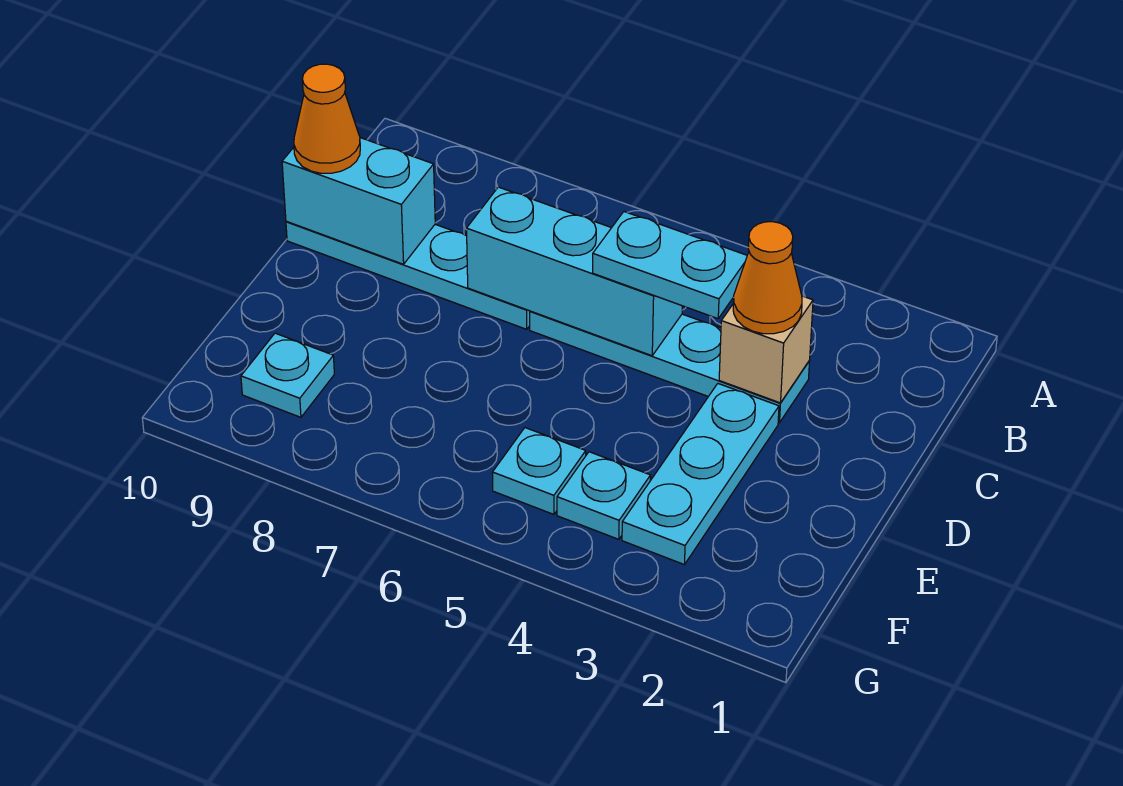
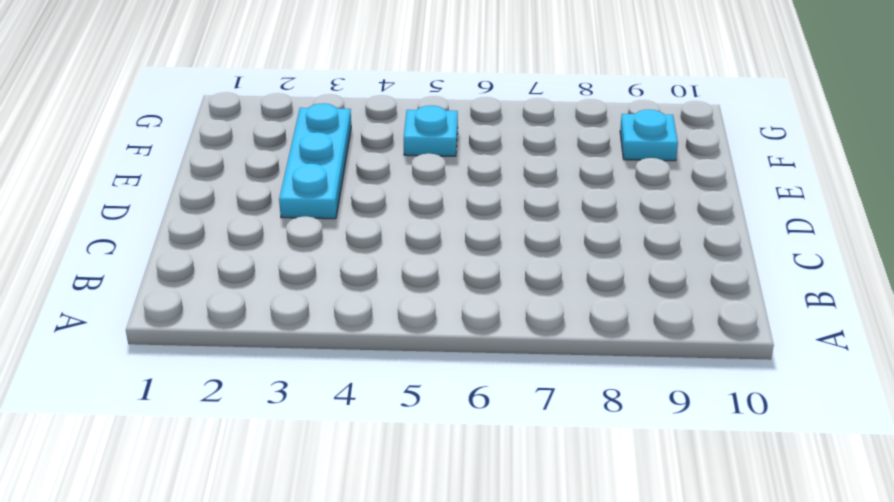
none -> cyan 1x4 plate [530,311,810,423]
none -> cyan 1x4 plate [286,221,530,329]
none -> cyan 1x1 plate [557,452,651,539]

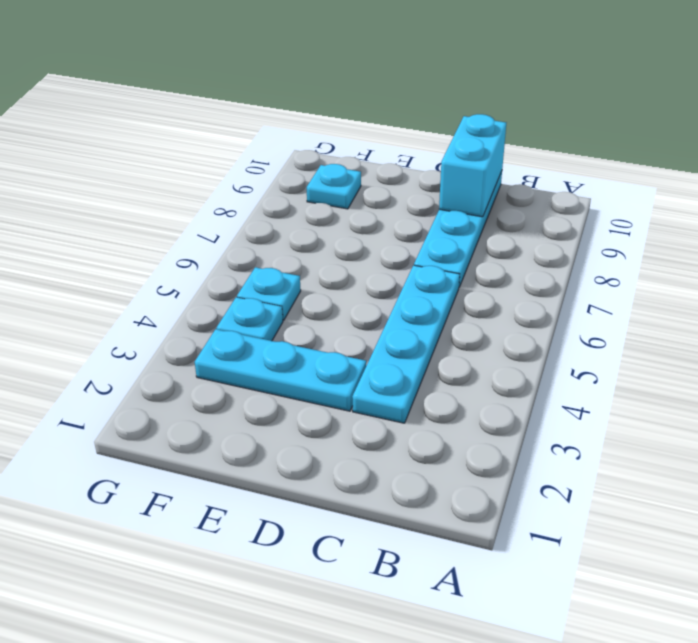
none -> tan 1x1 brick [719,296,813,403]
none -> cyan 1x3 brick [467,187,682,356]
none -> orange 1x1 cone [733,222,802,334]

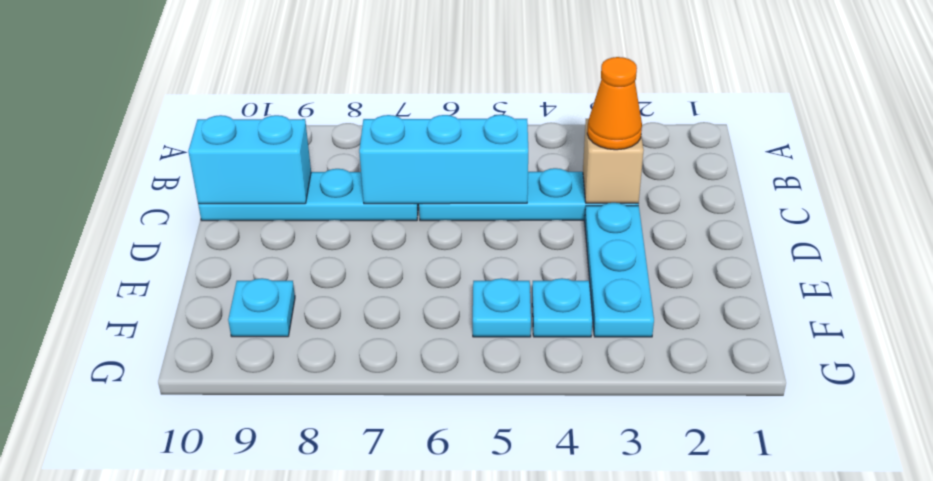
none -> cyan 1x2 plate [593,212,747,319]
none -> orange 1x1 cone [294,64,360,173]

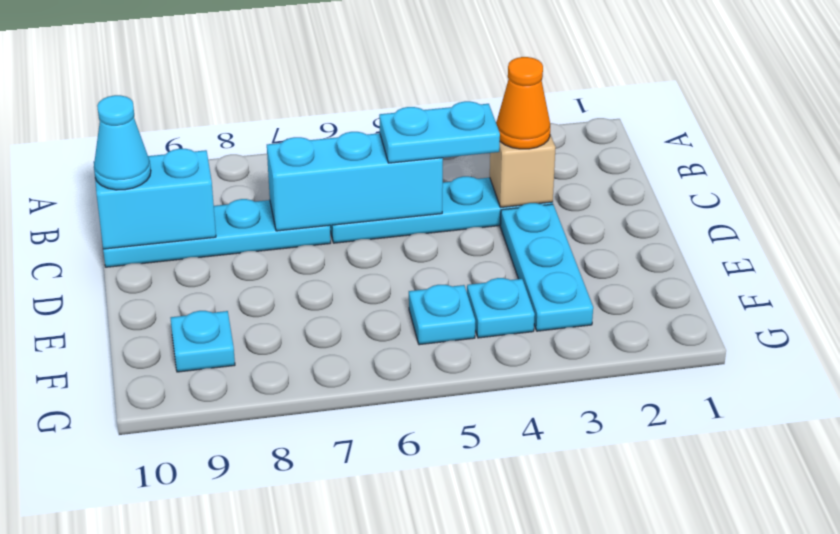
cyan 1x1 cone [94,95,151,190] -> orange 1x1 cone [294,64,360,173]

